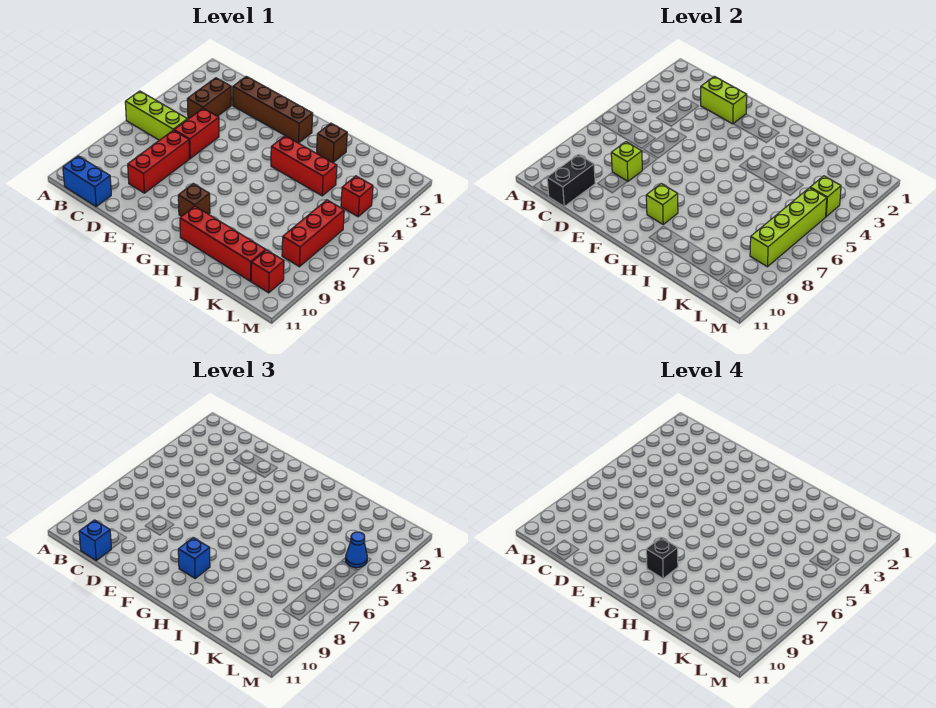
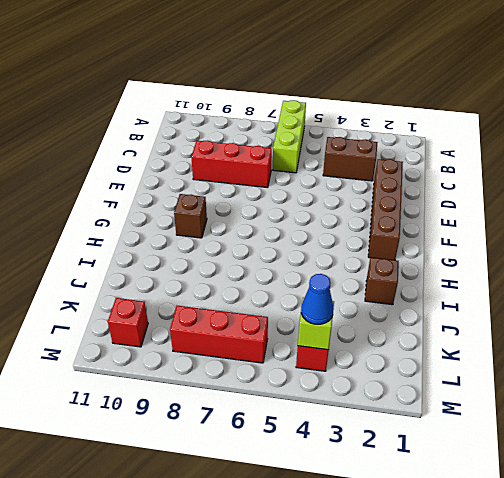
none -> blue 1x2 brick [63,156,111,206]
none -> red 1x2 brick [174,108,219,158]
none -> red 1x3 brick [271,136,337,196]

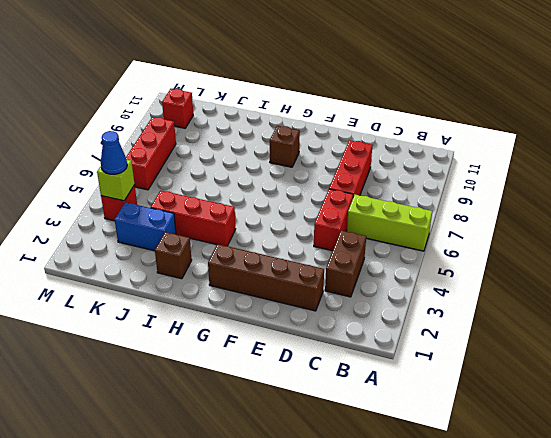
blue 1x2 brick [115,202,176,251] -> blue 1x2 brick moved to [63,156,111,206]
none -> red 1x4 brick [180,206,266,281]
none -> black 1x2 brick [547,155,595,206]
none -> lime 1x2 brick [701,76,747,124]

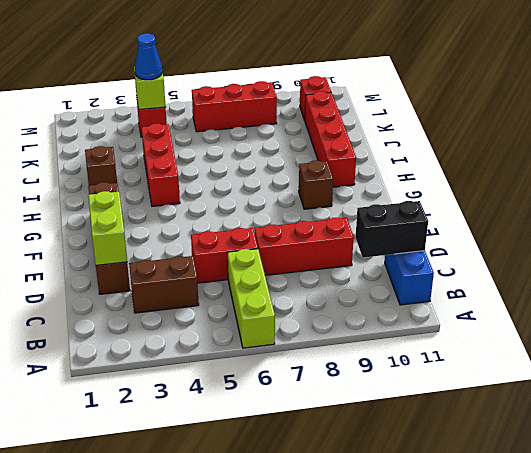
none -> lime 1x1 brick [611,142,642,181]
none -> lime 1x1 brick [646,184,678,224]
none -> lime 1x4 brick [750,188,827,267]

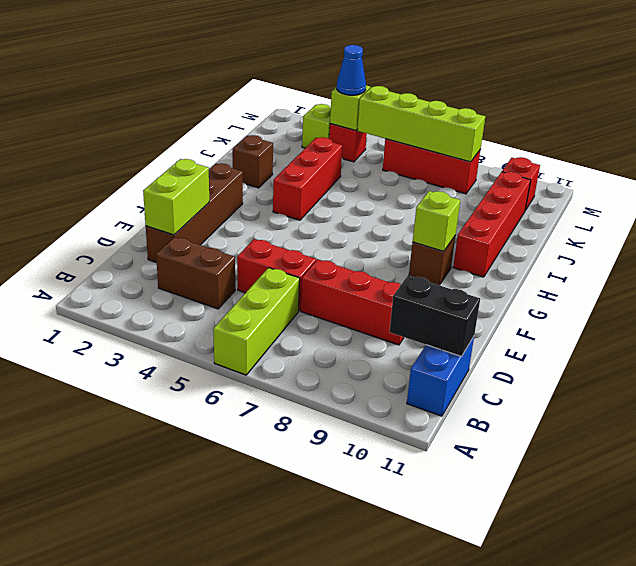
lime 1x1 brick [302,104,331,148] -> lime 1x1 brick moved to [611,142,642,181]
none -> blue 1x1 brick [79,520,111,560]
none -> blue 1x1 brick [178,538,210,578]
none -> black 1x1 brick [646,538,678,578]

